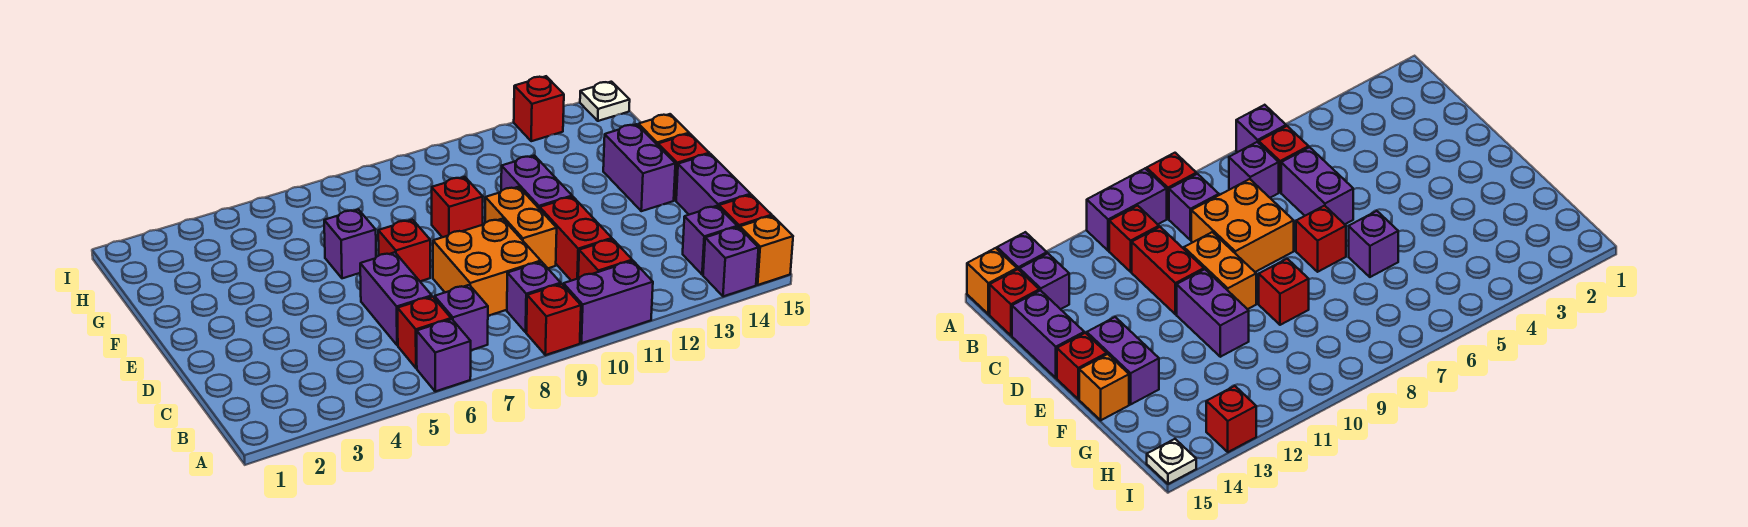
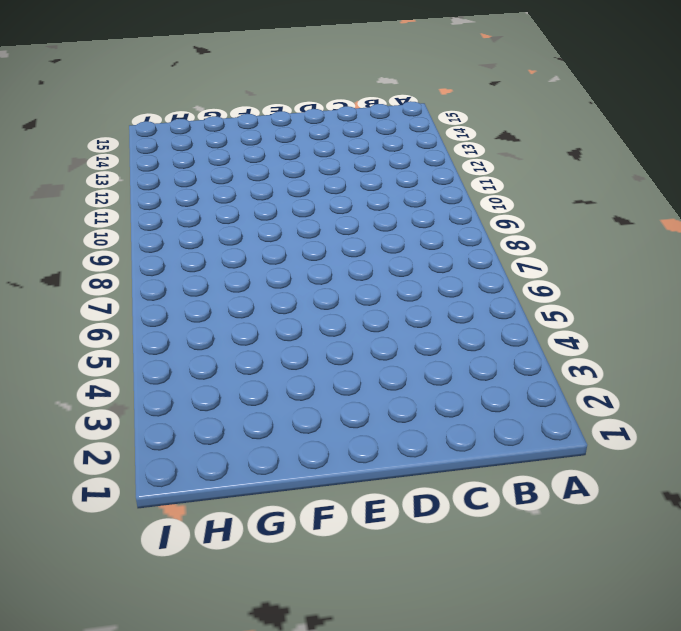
none -> purple 1x1 brick [417,319,471,391]
none -> red 1x1 brick [526,284,581,355]
none -> purple 1x2 brick [563,261,653,343]

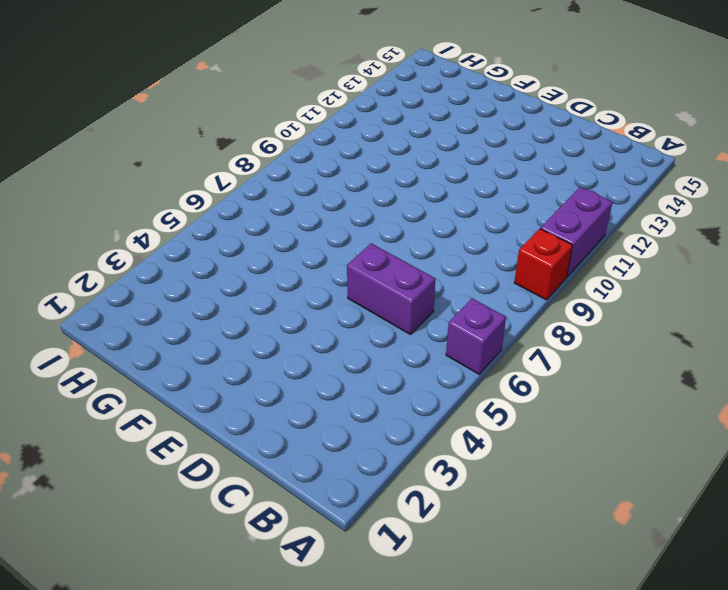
none -> purple 1x1 brick [703,227,759,296]
none -> orange 1x1 brick [740,216,793,285]
none -> red 1x1 brick [398,297,451,368]

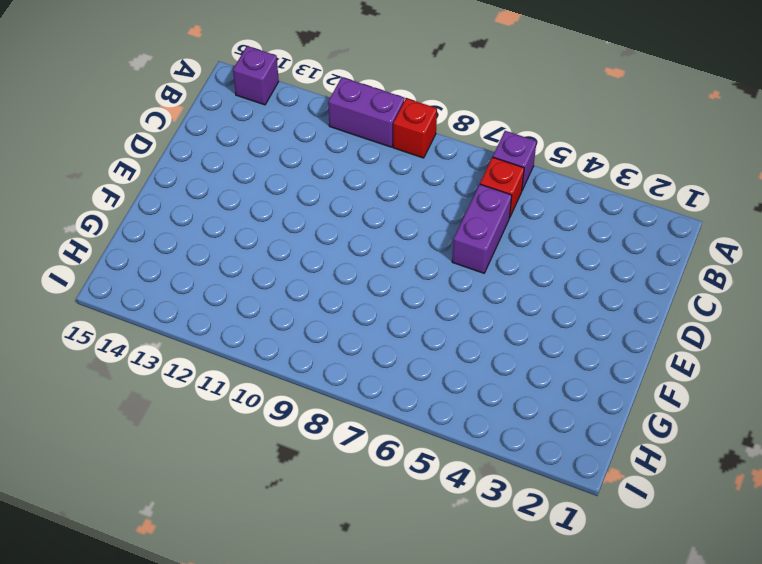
none -> orange 1x1 brick [740,216,793,285]
none -> purple 1x1 brick [435,285,488,350]
none -> purple 1x1 brick [507,262,561,332]

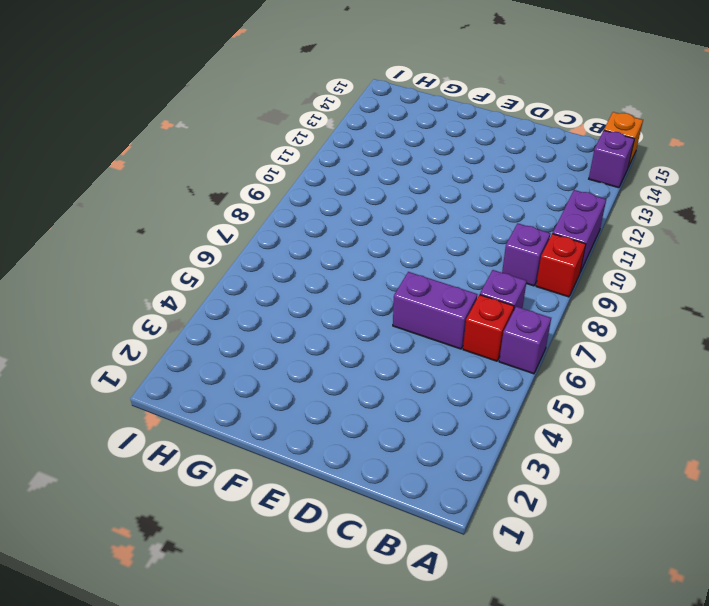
none -> red 1x1 brick [578,239,632,278]
none -> purple 1x1 brick [683,206,737,275]
none -> red 1x1 brick [719,195,772,228]

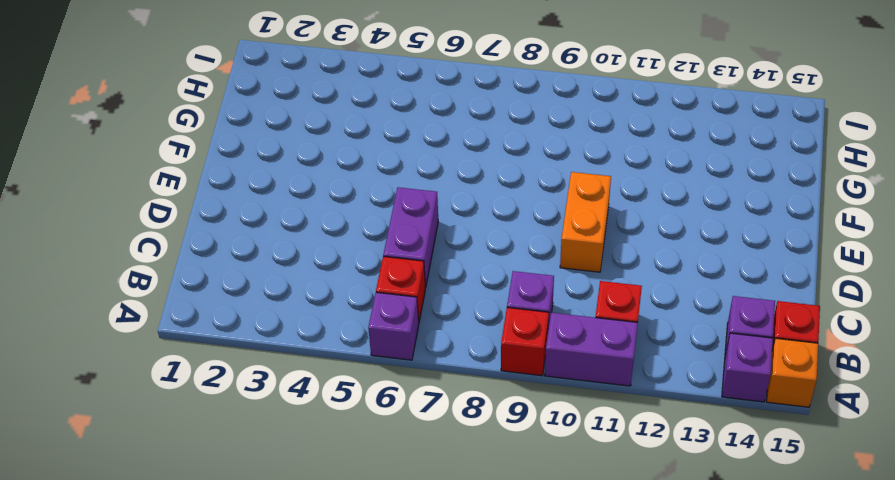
none -> purple 1x1 brick [435,285,488,350]
none -> orange 2x2 brick [433,219,541,316]
none -> red 1x2 brick [540,197,612,281]

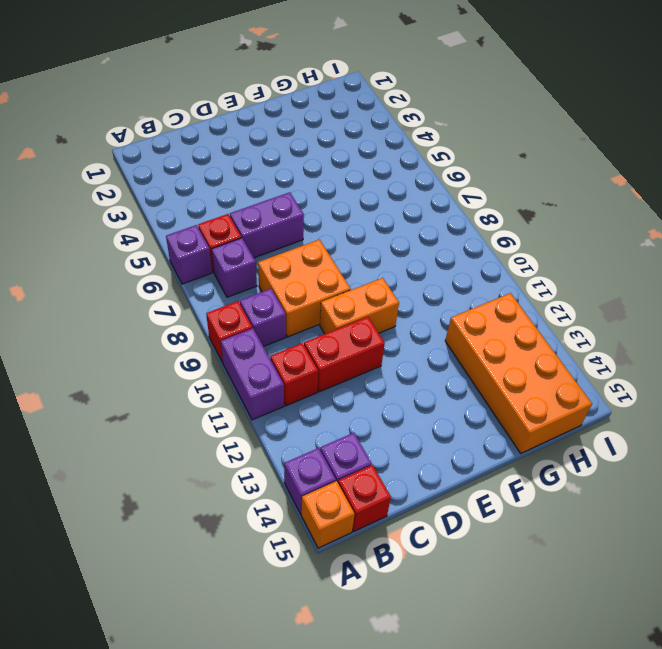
orange 2x4 brick [445,293,592,453] -> none
none -> purple 1x2 brick [676,154,751,215]
none -> red 1x1 brick [378,220,430,281]
none -> purple 1x2 brick [501,155,572,209]

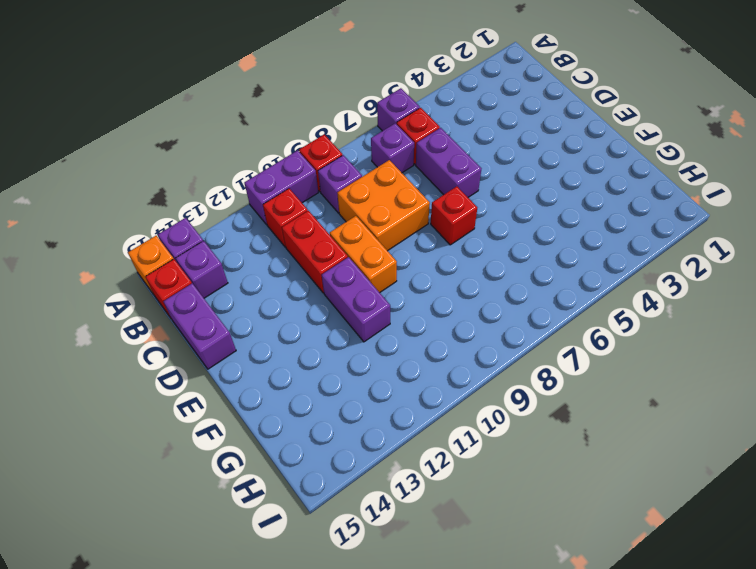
none -> purple 1x2 brick [603,124,675,211]
none -> red 1x1 brick [658,134,709,200]
none -> purple 1x1 brick [324,209,376,278]

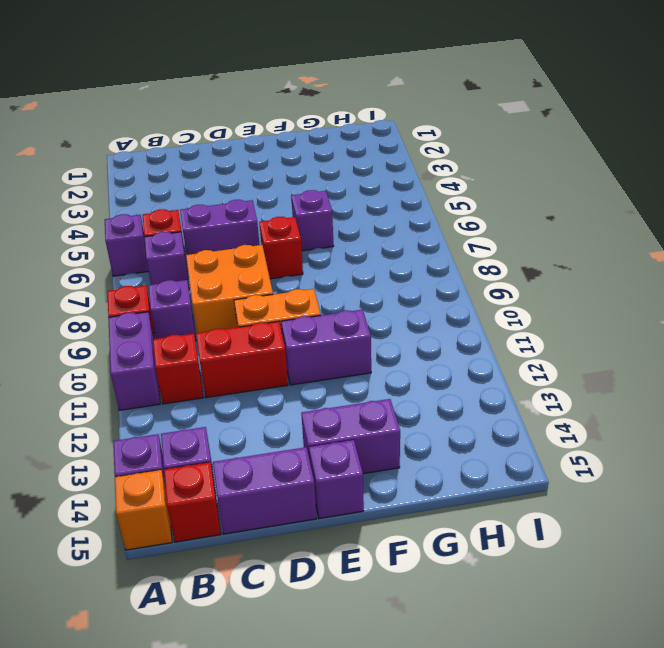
purple 1x1 brick [309,440,364,519] -> red 1x1 brick [658,134,709,200]
none -> red 1x1 brick [432,177,483,237]
none -> orange 1x1 brick [638,114,689,145]
none -> red 1x1 brick [514,76,564,141]

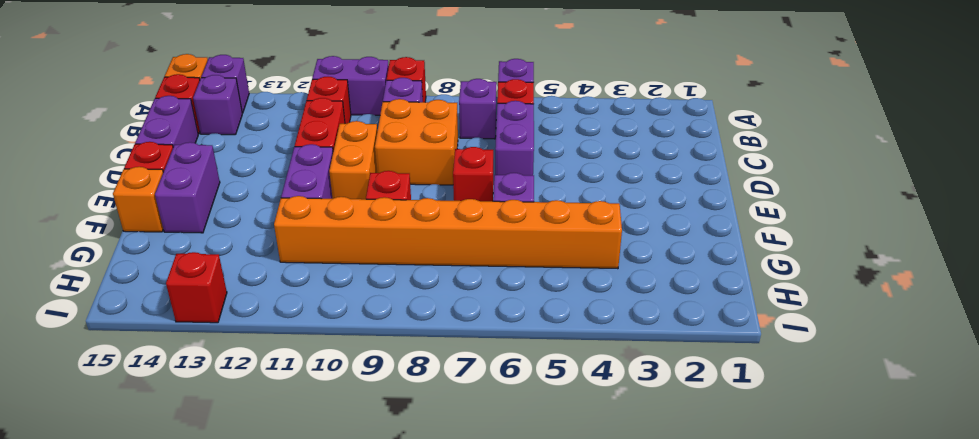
orange 1x8 brick [274,196,622,269] -> none
none -> white 1x1 plate [580,82,630,121]

